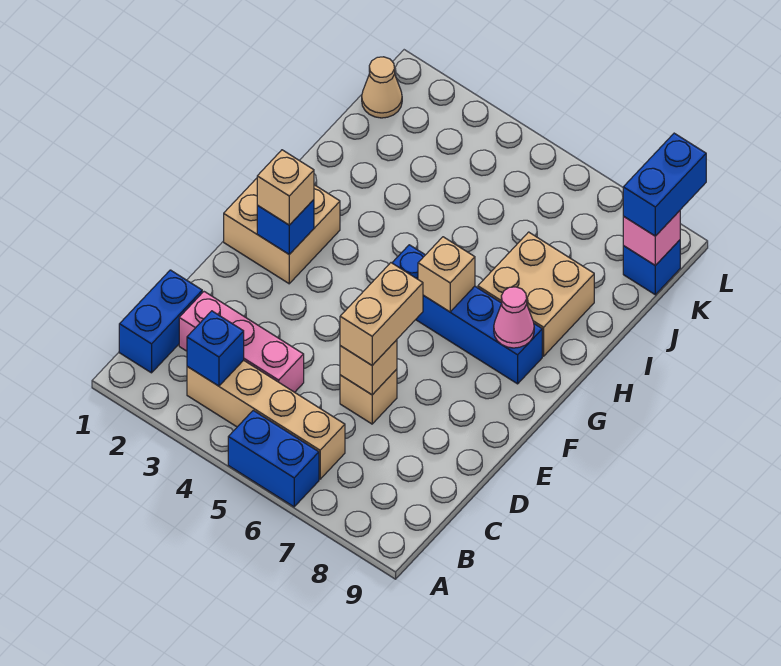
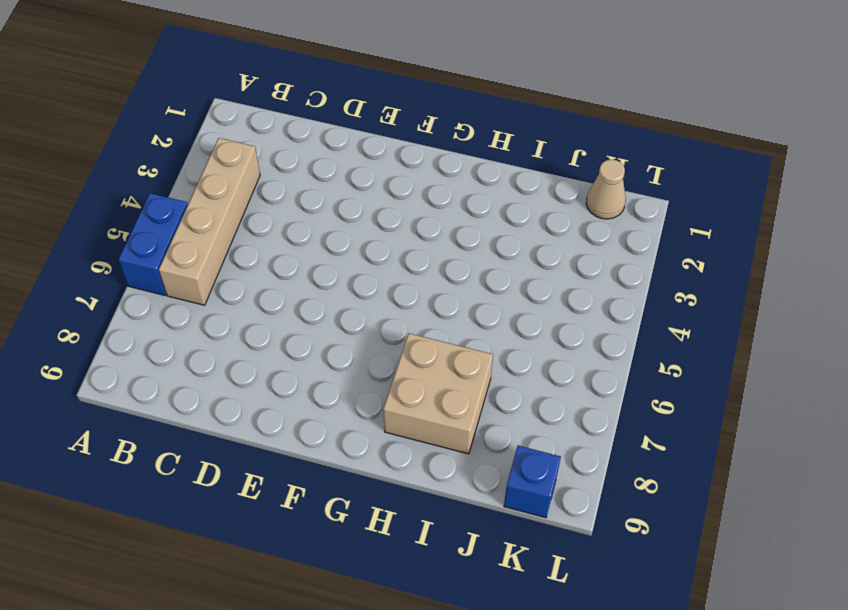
none -> blue 1x2 brick [119,270,202,373]
none -> pink 1x3 brick [179,292,304,392]
none -> tan 1x1 brick [340,369,397,424]

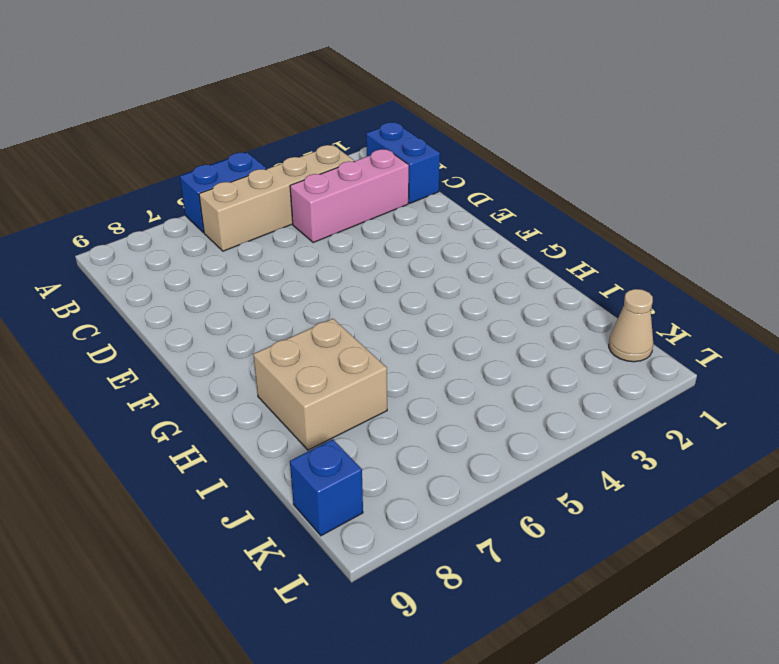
none -> tan 1x1 brick [340,369,397,424]
none -> tan 2x2 brick [224,178,340,284]
none -> blue 1x4 brick [392,245,542,384]

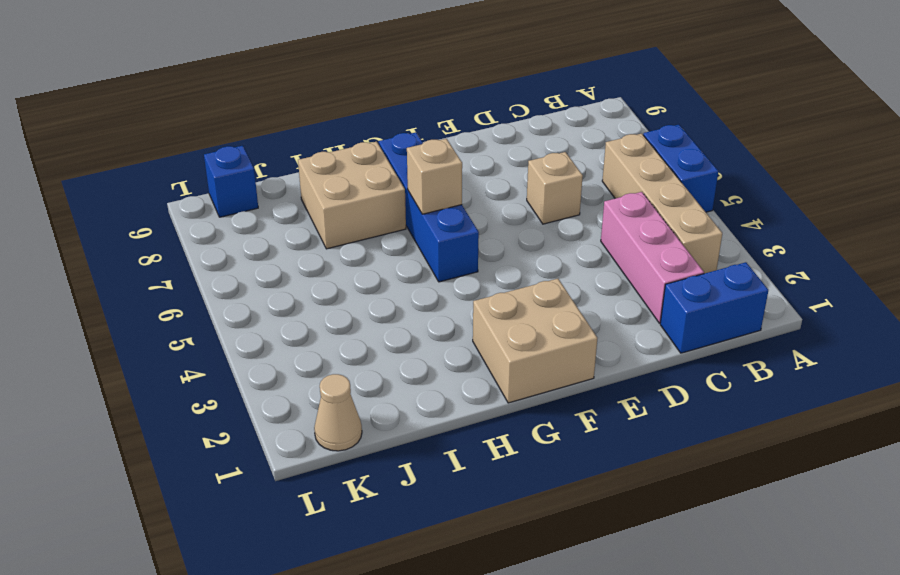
none -> blue 1x1 brick [187,311,244,386]
none -> tan 1x1 brick [340,340,397,395]
none -> blue 1x1 brick [257,200,314,254]

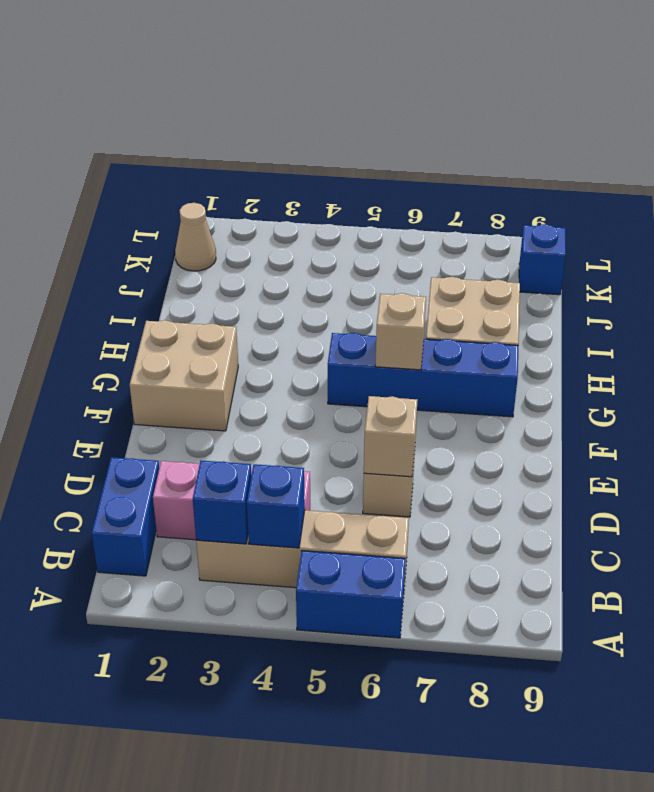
blue 1x1 brick [247,464,305,548] -> blue 1x1 brick moved to [257,200,314,254]
none -> pink 1x1 cone [494,287,534,348]
none -> pink 1x1 brick [623,211,680,265]
none -> tan 1x2 brick [340,263,423,365]

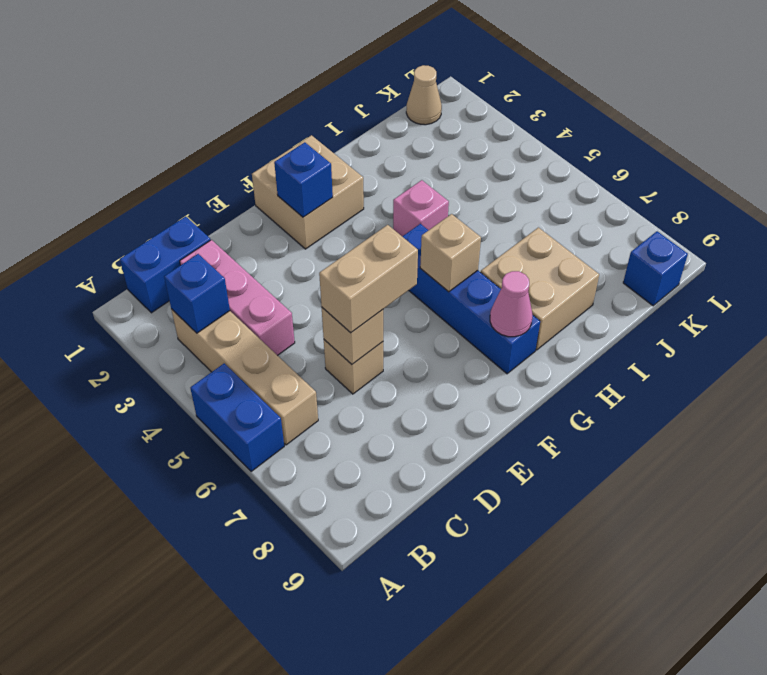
pink 1x1 brick [393,180,449,236] -> pink 1x1 brick moved to [623,211,680,265]
none -> tan 1x1 brick [257,150,314,225]
none -> blue 1x2 brick [623,133,706,236]

